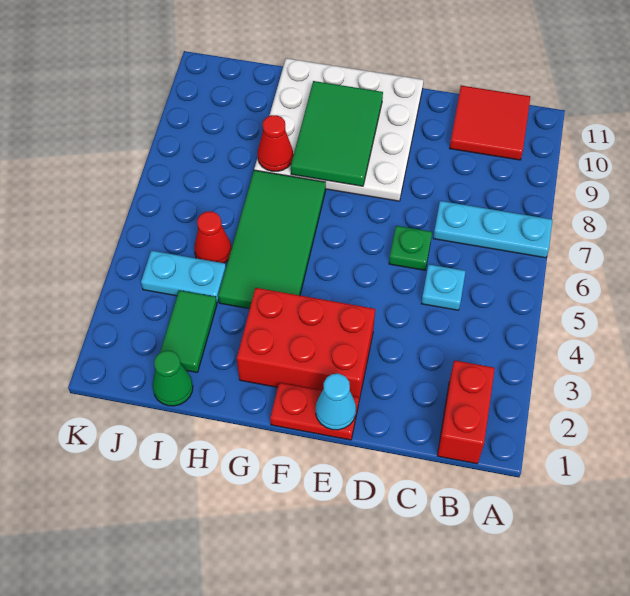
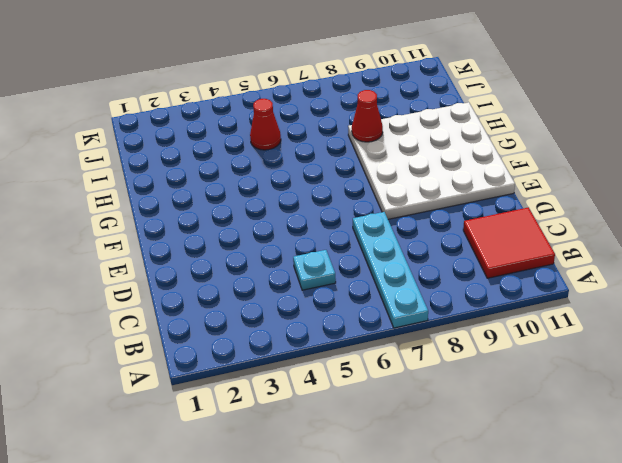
cyan 1x4 plate [353,212,428,328] -> cyan 1x3 plate [433,201,552,258]
none -> red 1x2 brick [437,360,495,464]
none -> green 1x1 plate [389,226,432,270]
none -> red 1x2 plate [270,383,359,440]

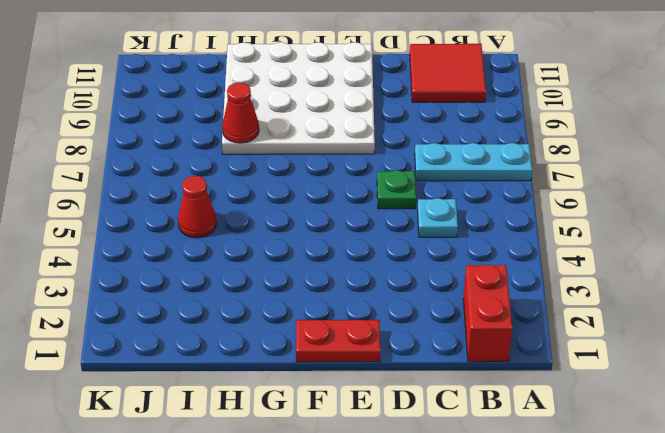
none -> red 2x3 brick [237,288,375,400]
none -> green 2x4 tile [218,170,326,309]
none -> green 1x1 cone [153,351,193,406]

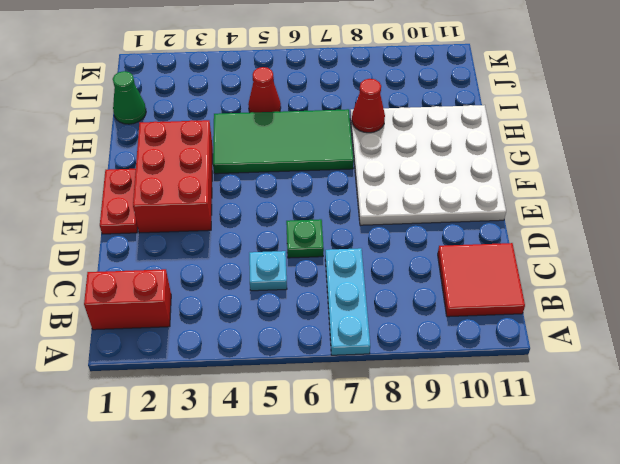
none -> green 1x2 tile [160,290,217,373]
none -> cyan 1x2 plate [141,251,226,303]
none -> cyan 1x1 cone [316,374,356,430]

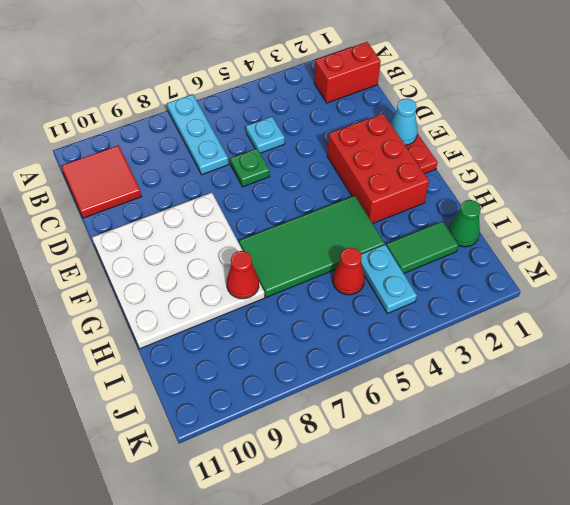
none -> green 2x3 tile [291,81,383,186]

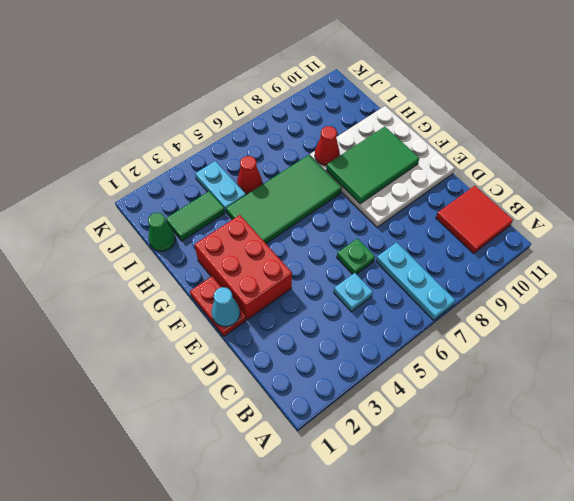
none -> red 1x2 brick [437,360,495,464]

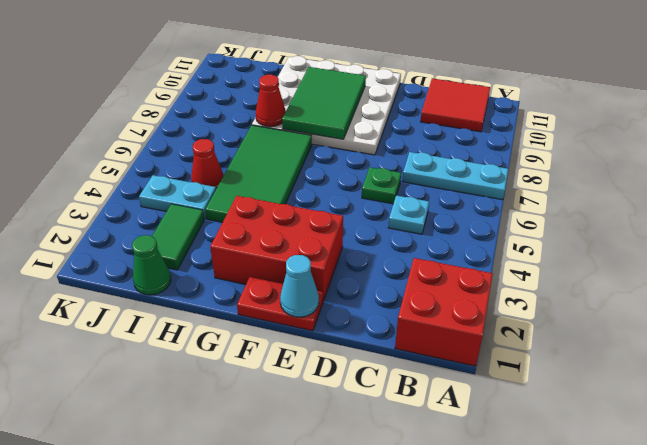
red 2x2 brick [395,258,493,366] -> red 1x2 brick [437,360,495,464]

